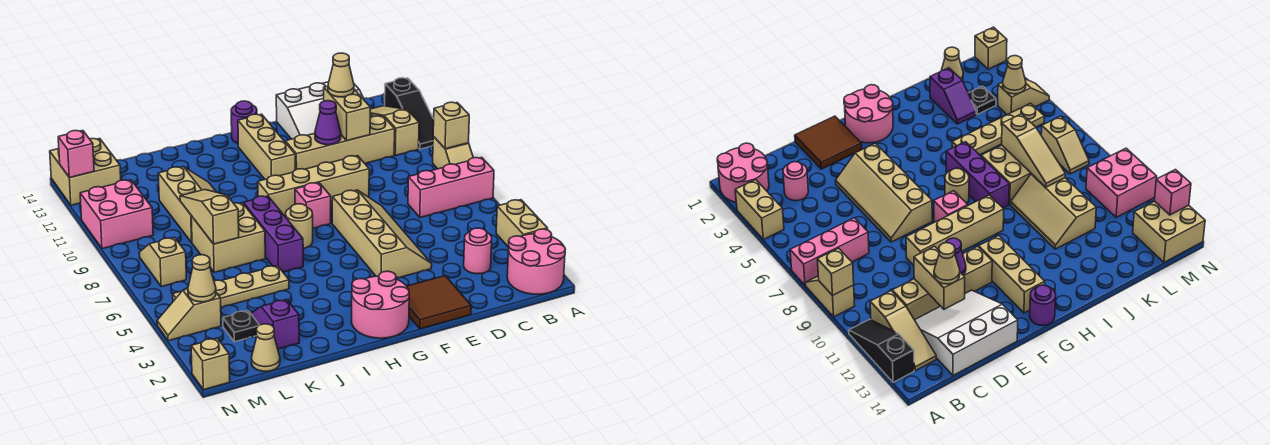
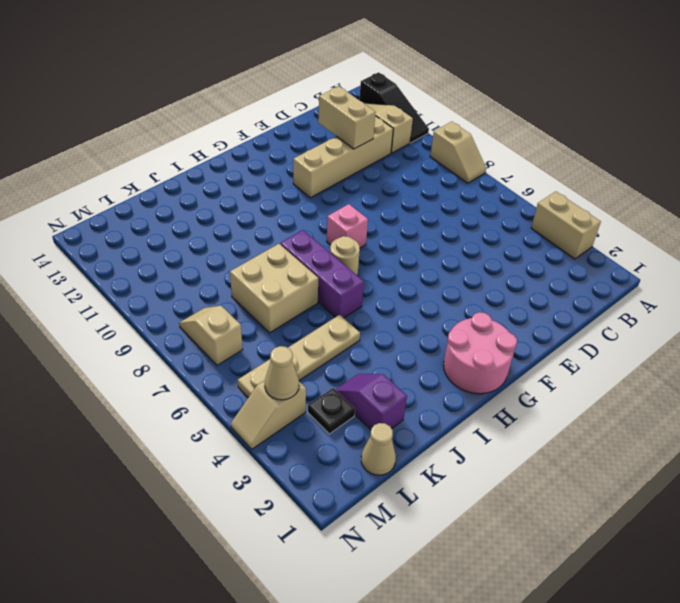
none -> pink 2x2 round brick [507,229,565,294]
none -> pink 1x3 brick [408,158,494,218]
none -> pink 1x1 round brick [464,228,492,274]
none -> white 3x3 slope [276,82,372,139]

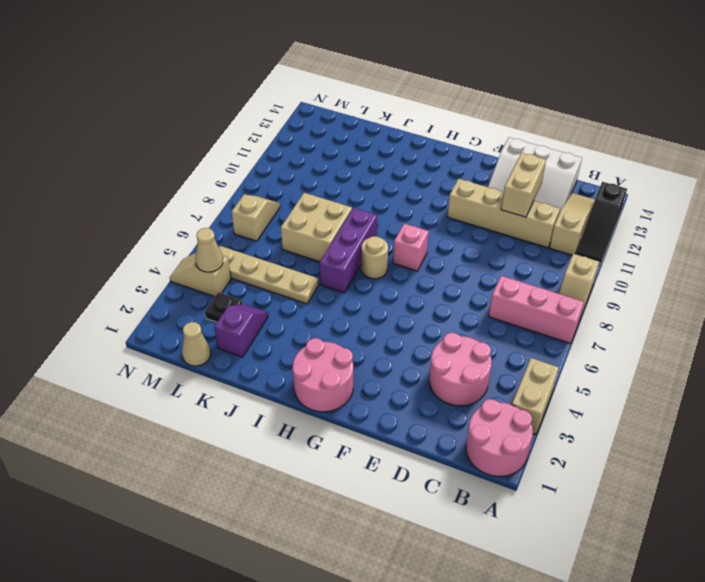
pink 2x2 round brick [429,333,492,406] -> pink 1x1 round brick [464,228,492,274]
none -> brown 2x2 tile [407,276,471,329]
none -> tan 2x4 slope [332,190,432,278]
none -> tan 1x4 brick [258,156,369,217]
none -> tan 1x3 brick [238,114,295,179]

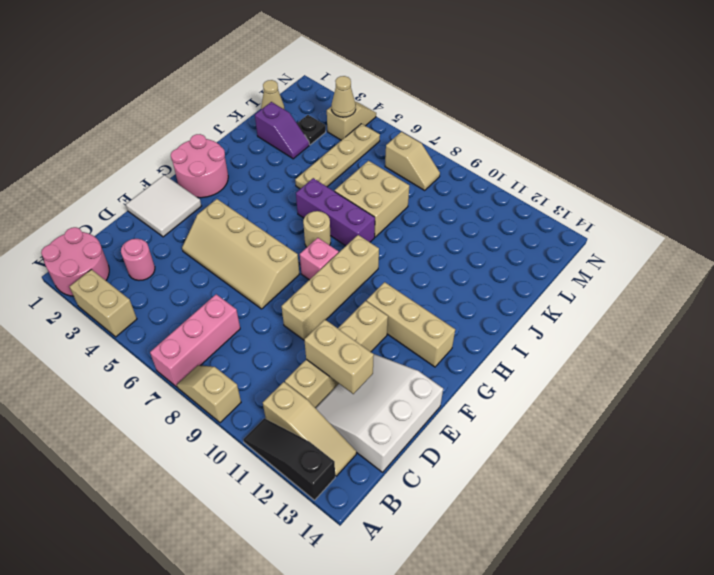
white 2x2 tile [126,175,201,237] -> brown 2x2 tile [407,276,471,329]
none -> purple 1x1 round brick [231,101,257,143]
none -> tan 2x3 slope [158,167,216,242]
none -> pink 2x2 brick [80,180,153,249]
none -> tan 2x2 brick [50,139,121,205]

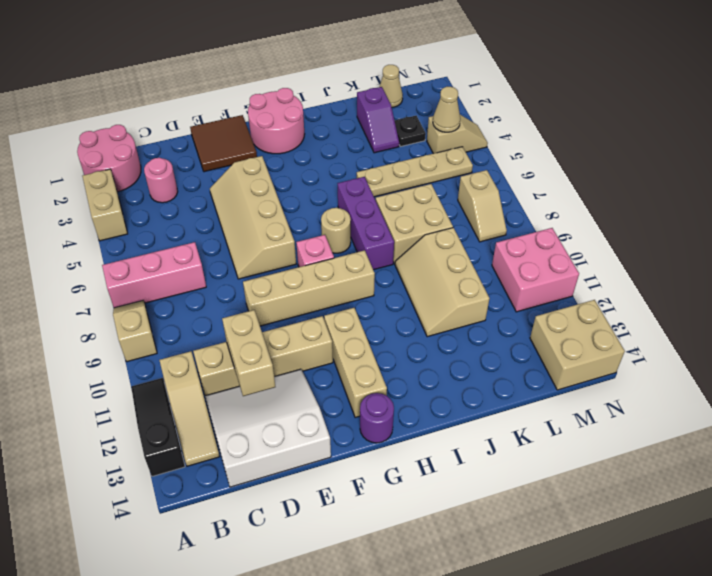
none -> tan 1x1 brick [191,338,230,390]
none -> tan 1x1 brick [433,102,469,149]
none -> purple 1x1 cone [315,101,341,145]
none -> tan 1x3 slope [180,190,239,244]

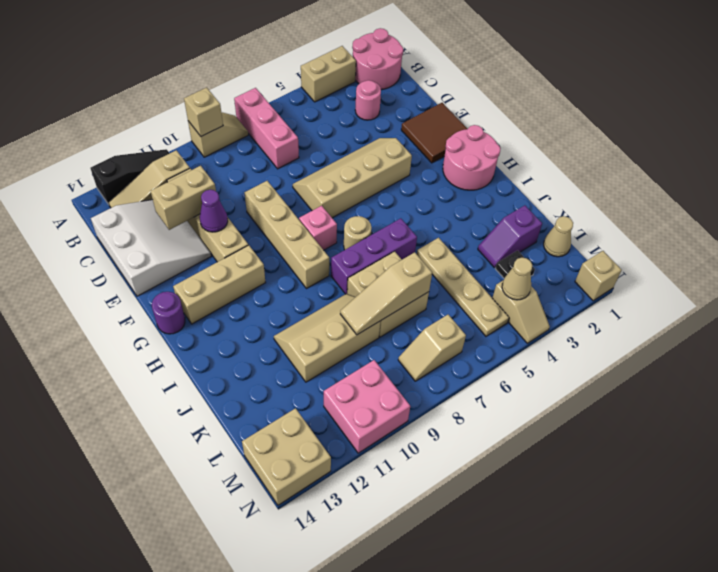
none -> pink 1x1 brick [58,131,94,178]
none -> tan 1x1 cone [328,53,354,97]

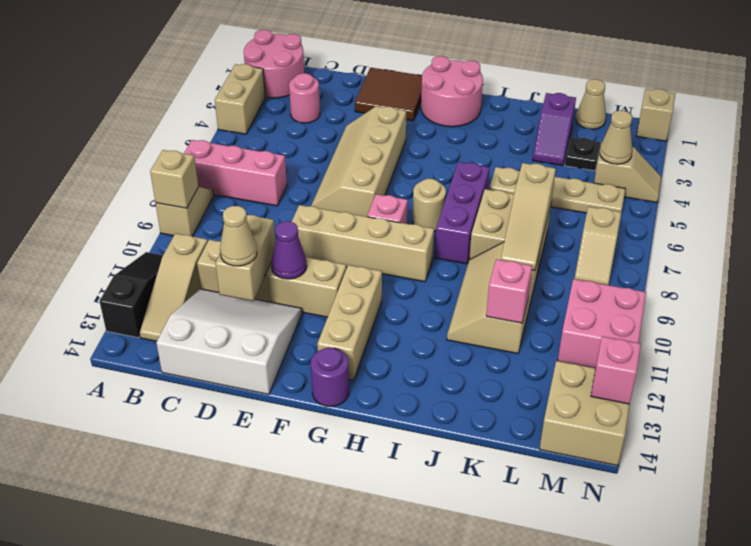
pink 1x1 brick [486,259,532,323] -> none

